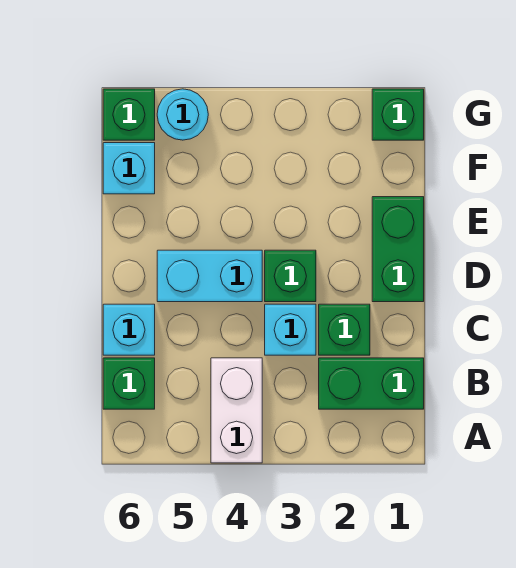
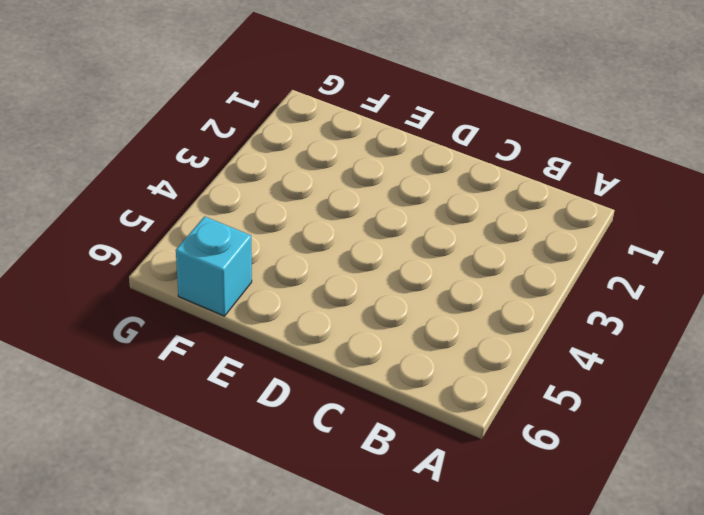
none -> white 1x2 brick [211,358,262,463]
none -> green 1x2 brick [319,358,424,409]
none -> green 1x1 brick [103,358,155,409]

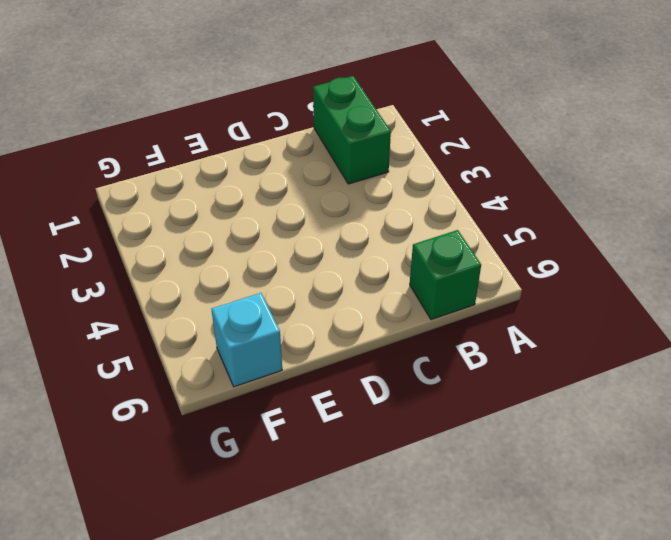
none -> white 1x2 brick [211,358,262,463]
none -> green 1x1 brick [319,304,370,355]
none -> cyan 1x1 brick [265,304,316,355]

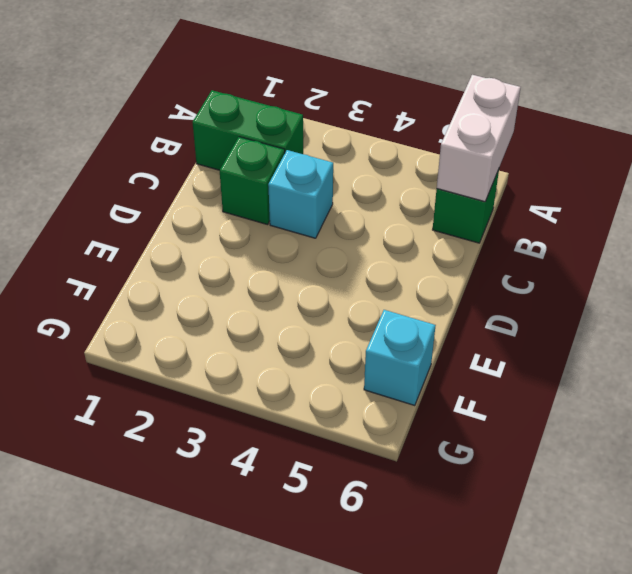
white 1x2 brick [437,75,521,202] -> white 1x2 brick moved to [211,358,262,463]
none -> cyan 1x1 brick [103,304,155,355]
none -> green 1x2 brick [372,197,424,302]
none -> green 1x1 brick [265,250,316,302]

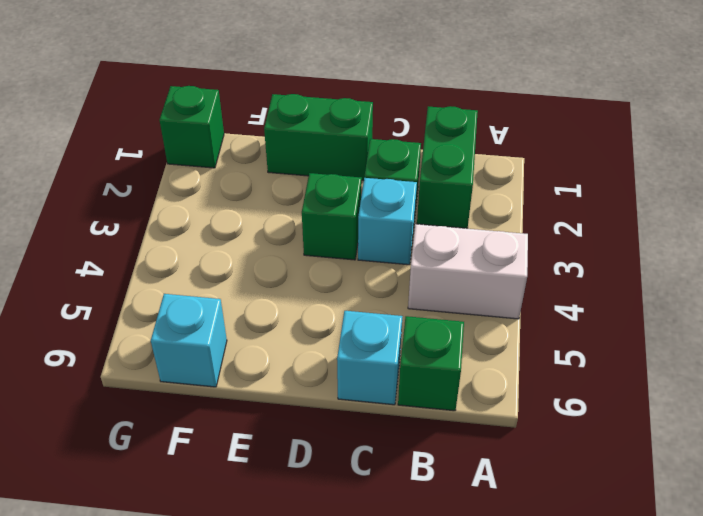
none -> cyan 1x2 brick [157,250,262,302]
none -> cyan 1x1 round brick [157,89,208,140]
none -> green 1x1 brick [103,89,155,140]

